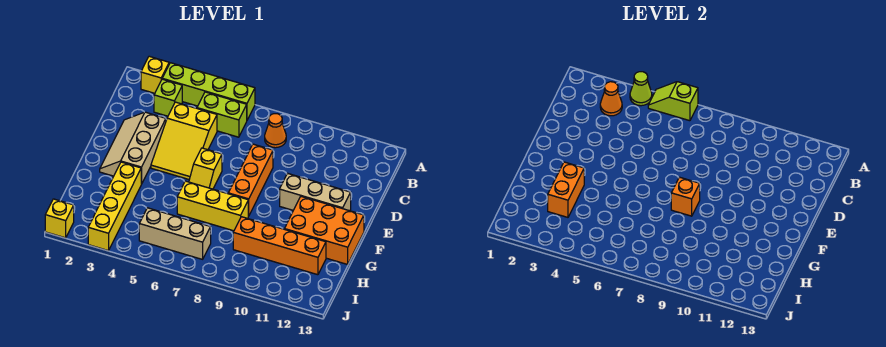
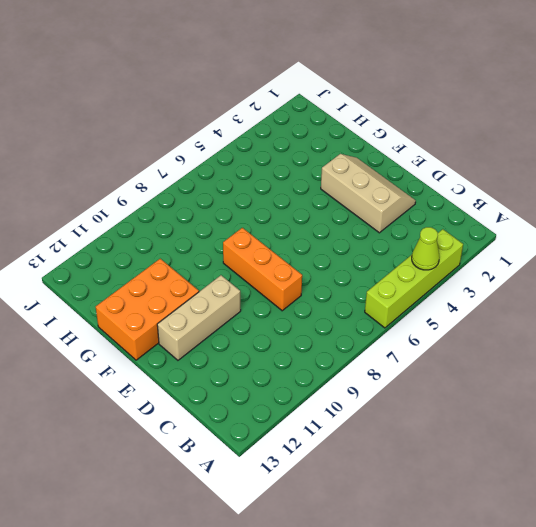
none -> yellow 1x1 brick [141,56,169,93]
none -> lime 1x1 brick [154,79,182,116]
none -> lime 1x2 brick [197,92,247,137]

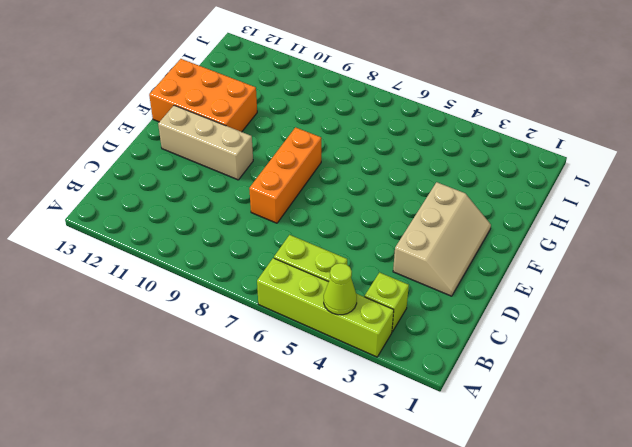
none -> yellow 1x1 brick [141,56,169,93]
none -> orange 1x1 cone [265,114,286,148]
none -> yellow 2x3 slope [151,102,217,179]

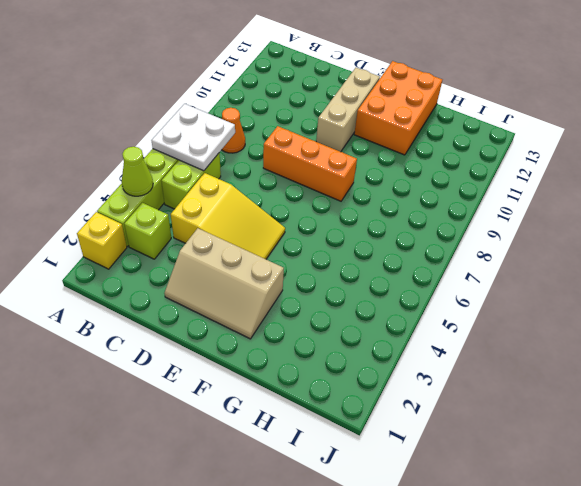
white 2x2 plate [151,104,235,171] -> lime 1x2 slope [648,82,698,121]
none -> yellow 1x2 slope [189,148,222,189]
none -> yellow 1x4 brick [88,162,141,251]
none -> yellow 1x3 brick [177,181,248,231]

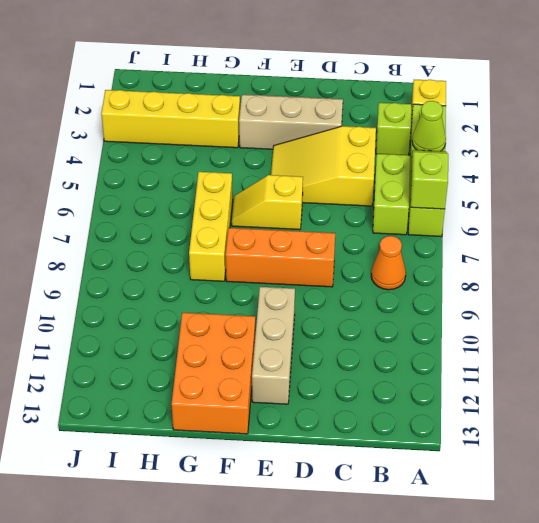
none -> orange 1x4 brick [233,217,326,275]
none -> tan 1x3 brick [139,208,211,259]
none -> yellow 1x1 brick [45,199,74,238]

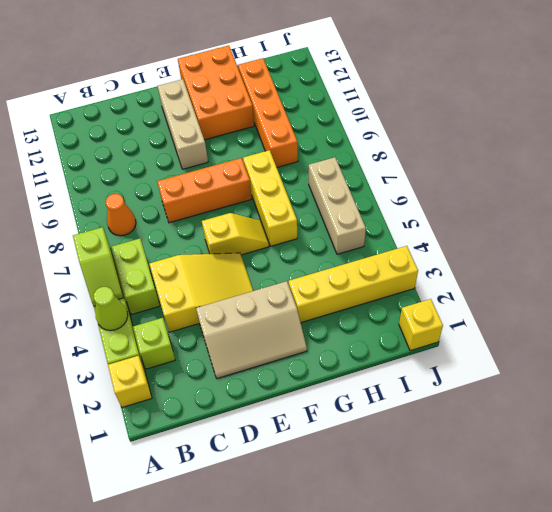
none -> orange 1x1 cone [600,82,622,116]
none -> orange 1x1 brick [671,177,700,216]
none -> orange 1x2 brick [548,162,584,217]

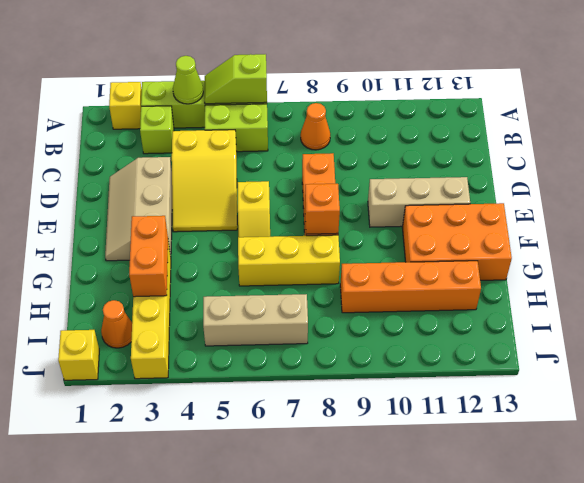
orange 1x1 cone [101,300,132,348] -> orange 1x1 cone moved to [600,82,622,116]

